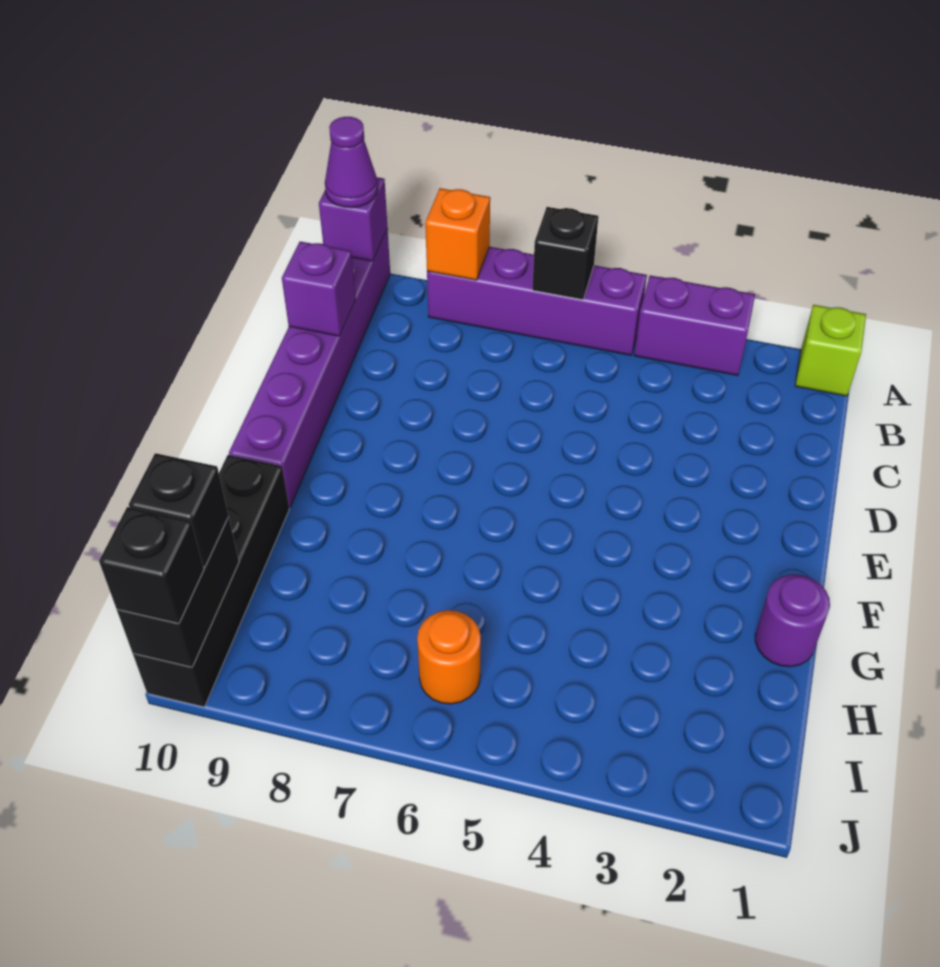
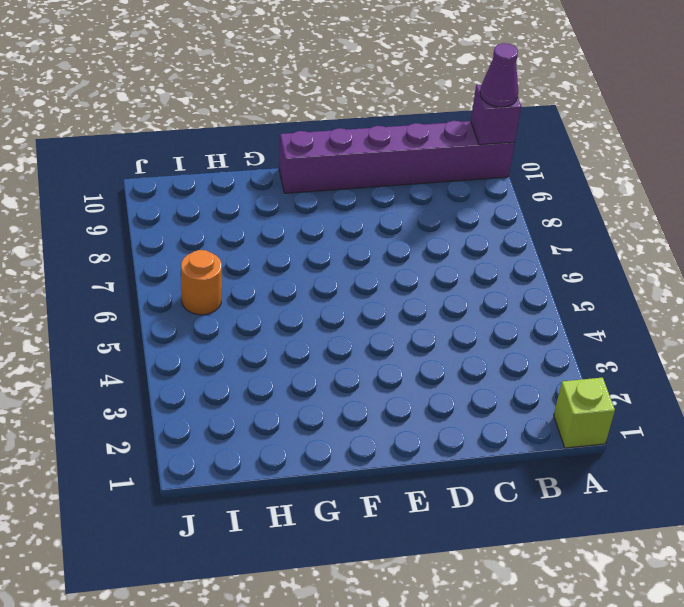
none -> purple 1x2 brick [634,275,755,376]
none -> purple 1x4 brick [427,247,647,355]
none -> purple 1x1 round brick [755,574,830,667]

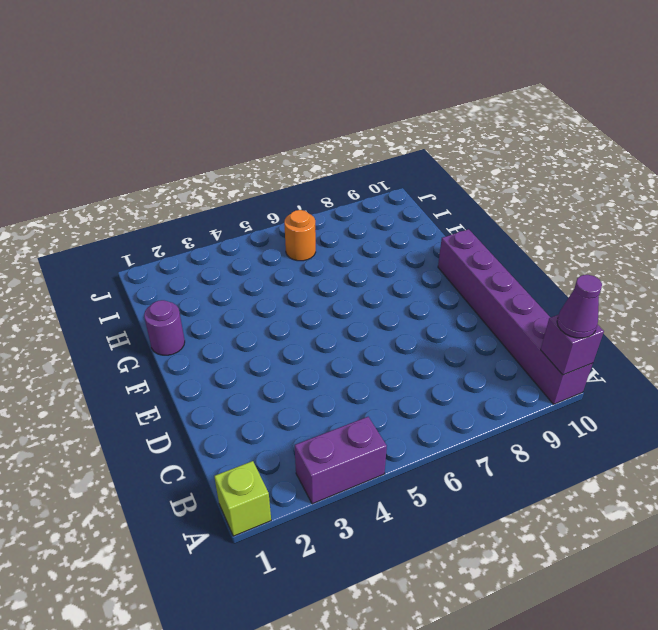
none -> purple 1x4 brick [427,247,647,355]
none -> black 1x4 brick [133,455,289,707]
none -> black 1x1 brick [532,207,598,300]

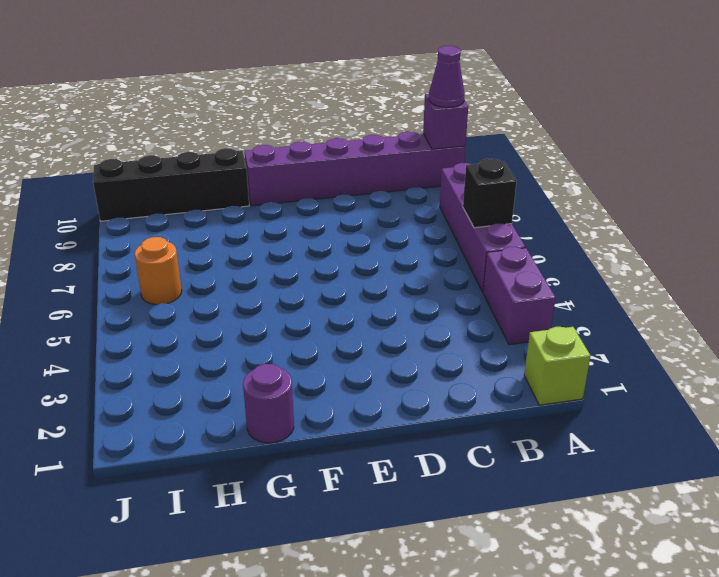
none -> orange 1x1 brick [425,188,490,280]
none -> purple 1x1 brick [282,241,356,336]
none -> black 1x2 brick [117,517,239,667]

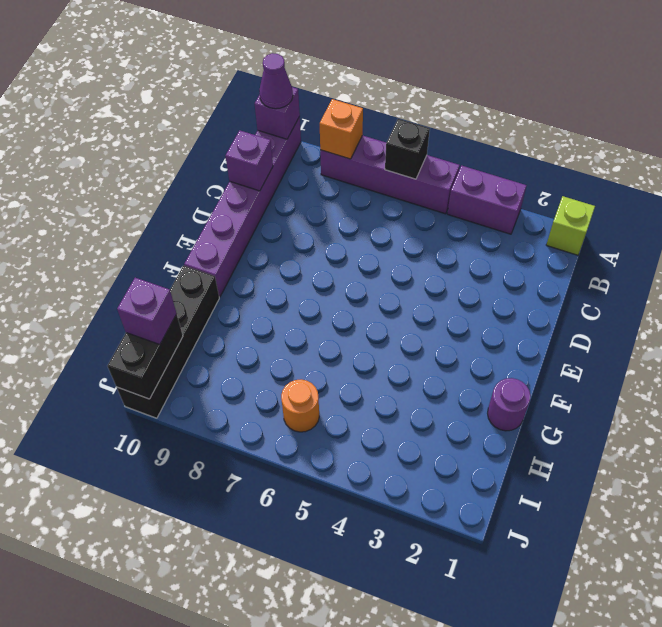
purple 1x1 brick [117,278,177,345] -> black 1x1 brick [129,453,228,567]
none -> black 1x1 brick [99,507,204,623]

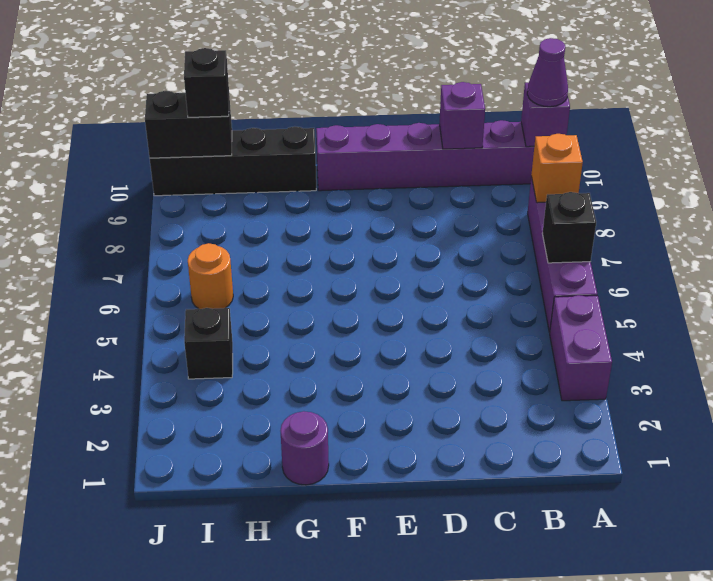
black 1x1 brick [184,308,233,379] -> black 1x1 brick moved to [99,507,204,623]
none -> lime 1x1 brick [795,305,866,396]

